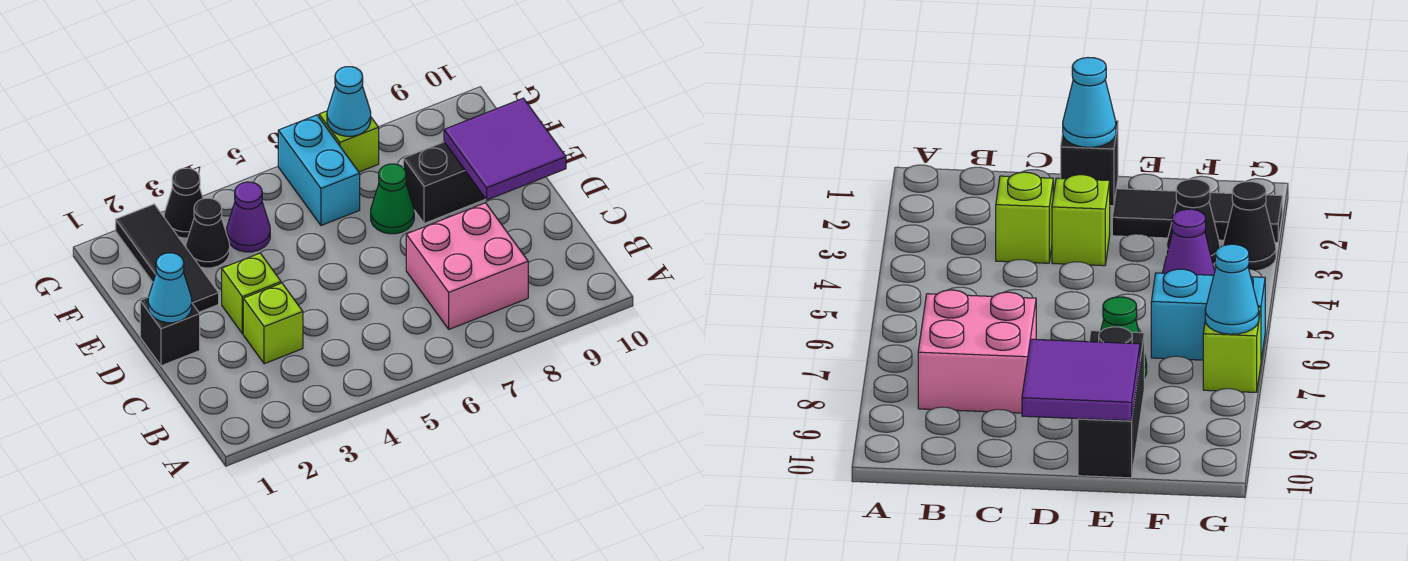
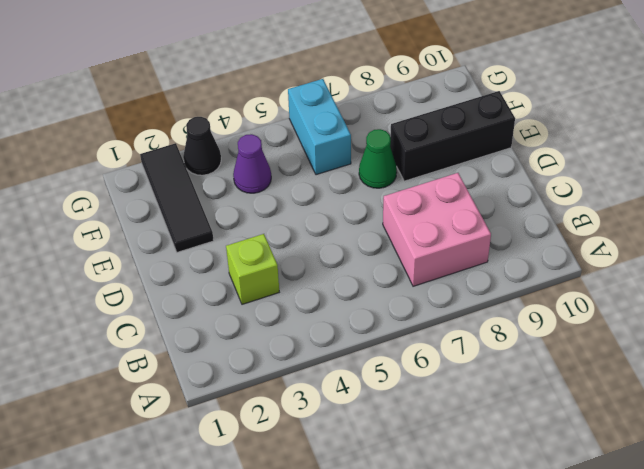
none -> black 1x1 brick [140,297,200,366]
none -> lime 1x1 brick [222,253,281,334]
none -> black 1x1 cone [186,198,230,268]

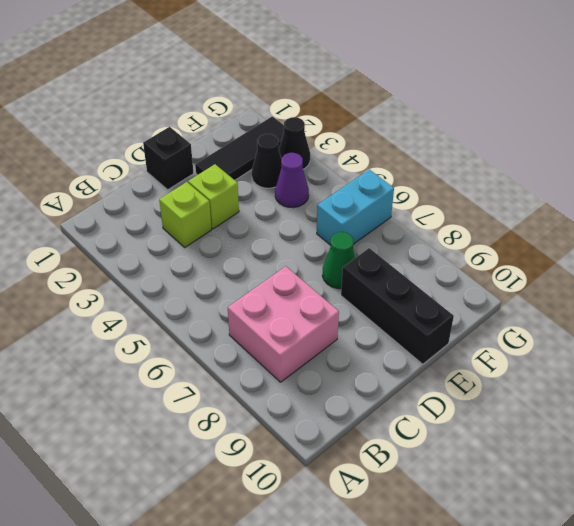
none -> lime 1x1 brick [319,111,379,172]
none -> cyan 1x1 cone [148,253,192,323]
none -> purple 2x2 tile [444,98,566,200]

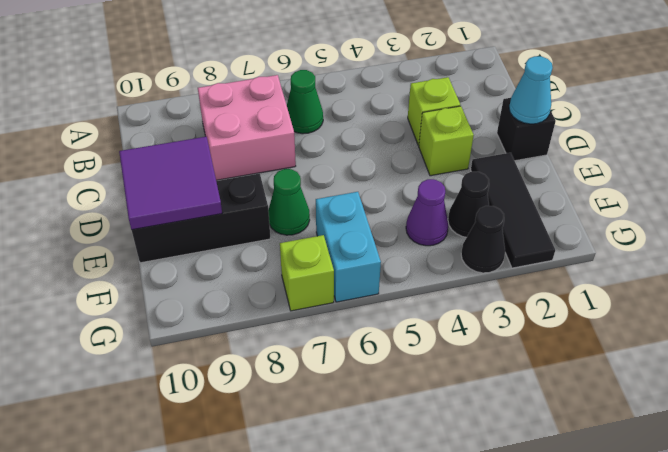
green 1x1 cone [287,70,323,134] -> none
none -> cyan 1x1 cone [327,67,371,136]

